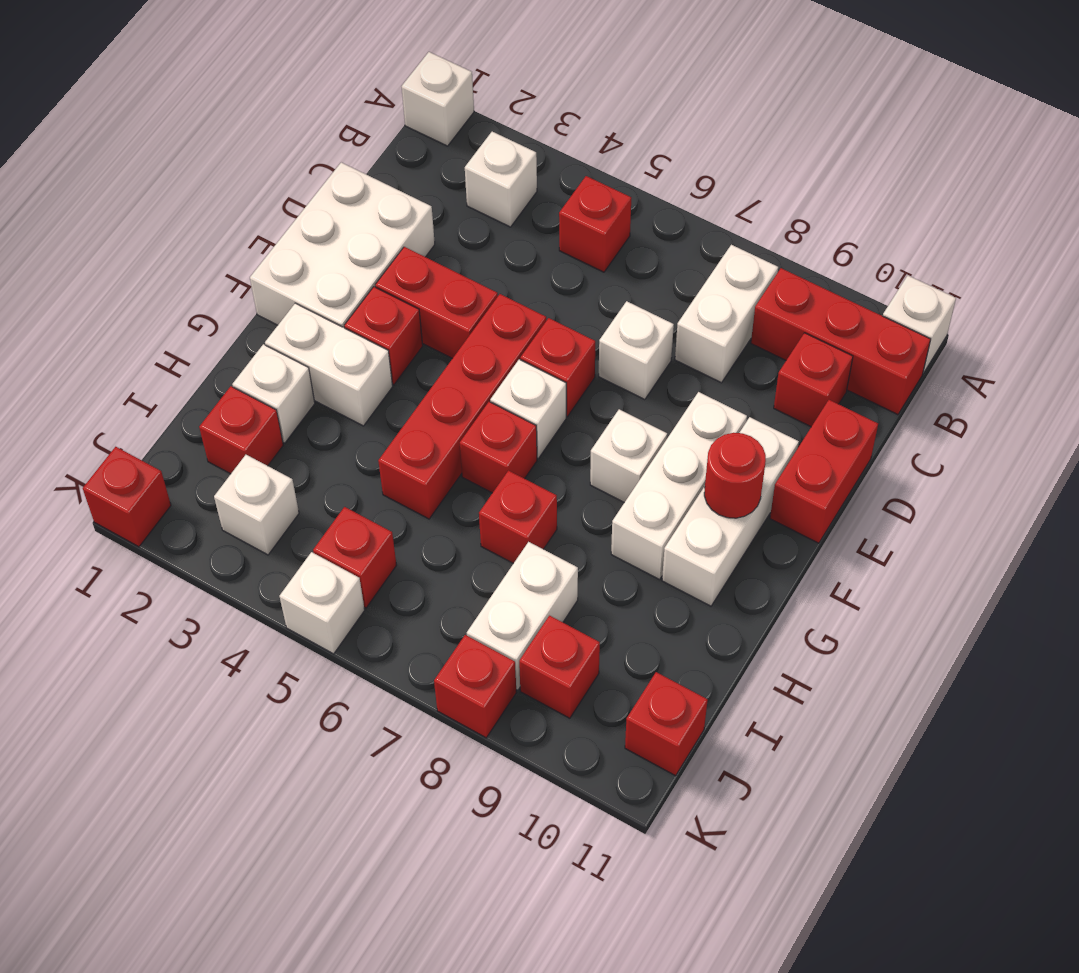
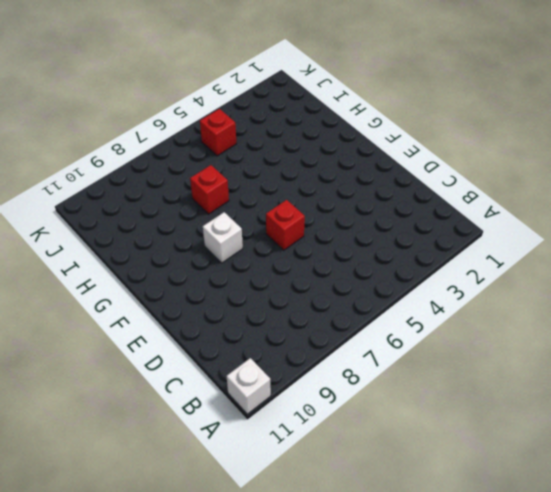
none -> white 1x1 brick [402,52,474,146]
none -> white 1x1 brick [465,132,537,227]
none -> red 1x1 brick [559,176,631,272]
none -> white 1x2 brick [675,245,778,383]

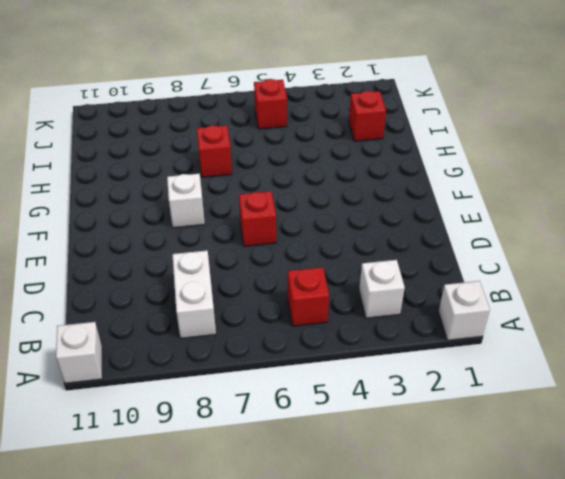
none -> red 1x3 brick [751,268,931,415]
none -> red 1x1 brick [774,333,853,427]
none -> white 2x3 brick [250,162,435,328]
none -> white 1x1 brick [599,301,674,400]

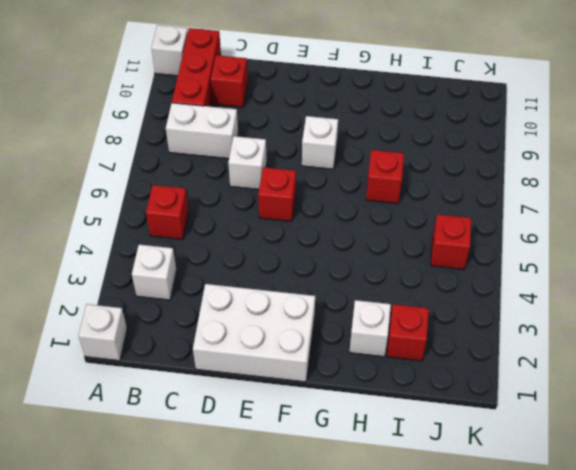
none -> red 1x2 brick [770,400,878,543]
none -> red 1x2 brick [375,247,498,359]
none -> red 1x4 brick [378,294,546,519]
none -> white 1x3 brick [611,392,747,580]

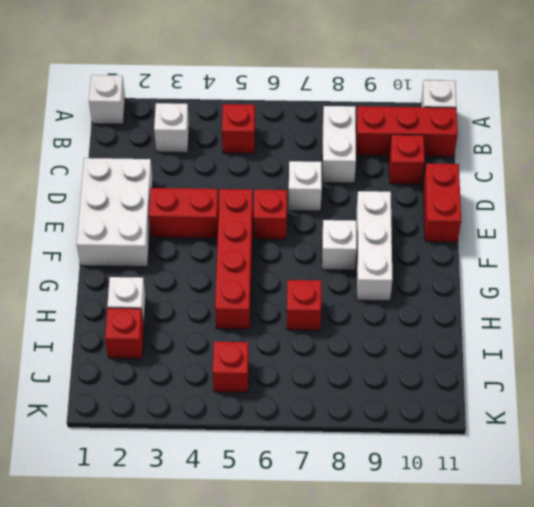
none -> white 1x3 brick [662,417,799,606]
none -> red 1x1 brick [344,287,423,385]
none -> white 1x1 brick [490,359,566,459]
none -> white 1x2 brick [265,303,393,426]

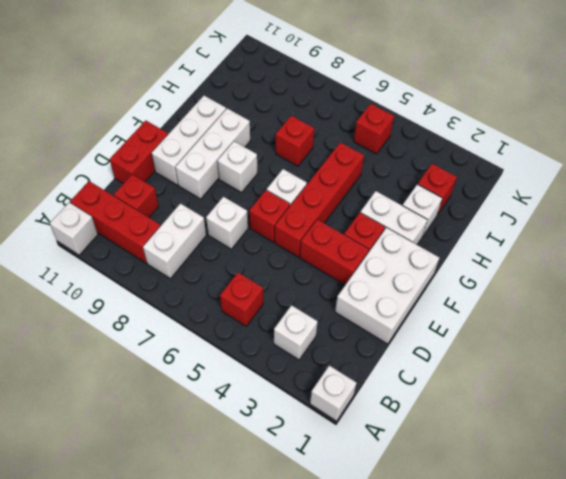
none -> red 1x1 brick [460,402,537,493]
none -> white 1x2 brick [467,542,578,690]
none -> white 1x1 brick [214,455,299,555]
none -> red 1x1 brick [519,616,600,718]

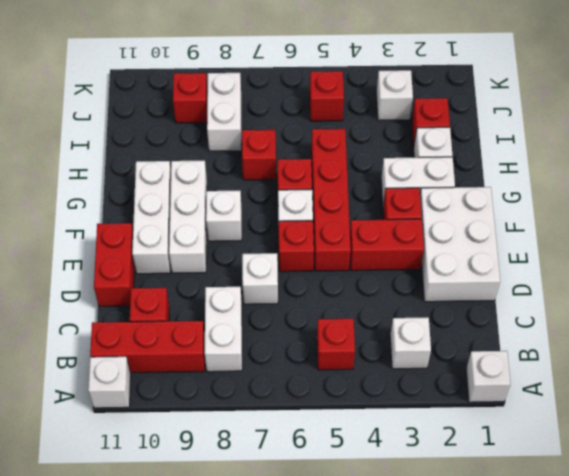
none -> red 1x1 brick [625,672,708,776]
none -> red 1x1 brick [83,447,171,547]
none -> white 1x1 brick [279,552,365,654]
none -> red 1x1 brick [434,635,516,738]

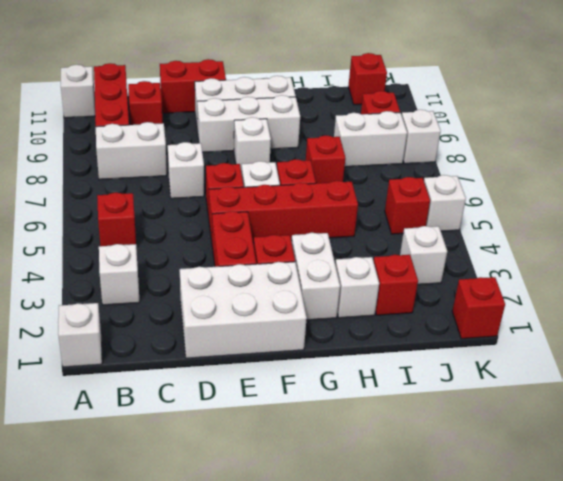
white 1x1 brick [402,110,441,164] -> red 1x1 brick [434,635,516,738]
none -> red 1x1 round brick [704,433,766,518]

